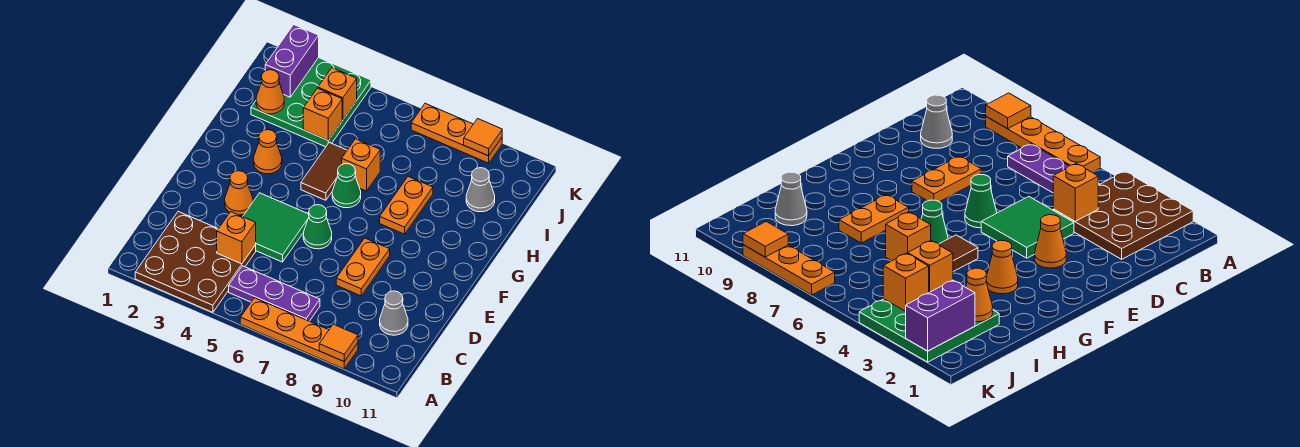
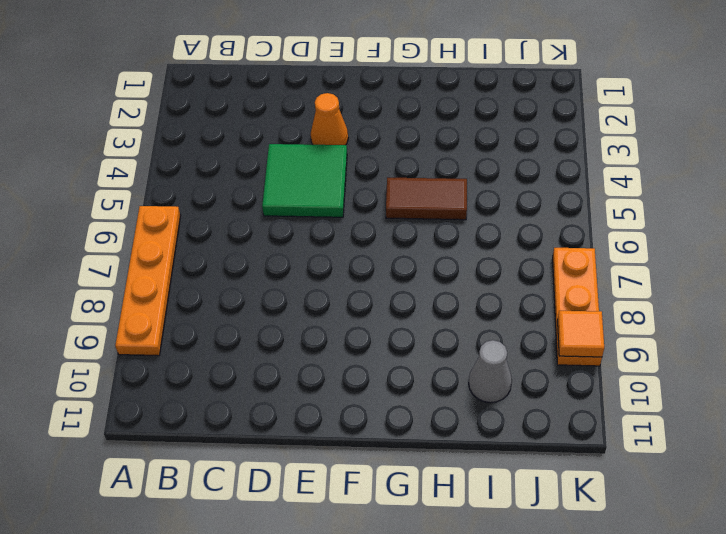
none -> brown 3x3 plate [135,211,256,312]
none -> purple 1x3 plate [229,266,320,321]
none -> grey 1x1 cone [380,291,408,335]

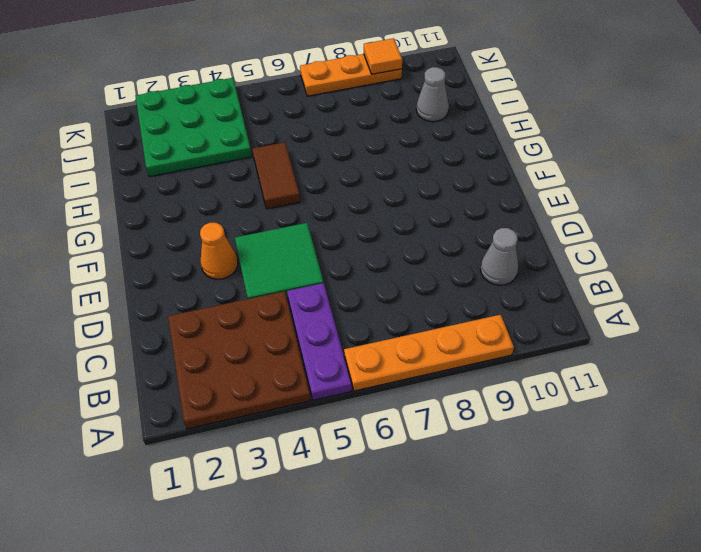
purple 1x3 plate [287,283,352,400] -> purple 1x3 plate turned to [229,266,320,321]
none -> orange 1x2 plate [336,238,390,296]
none -> green 1x1 cone [303,205,332,249]
none -> orange 1x1 cone [254,130,282,174]

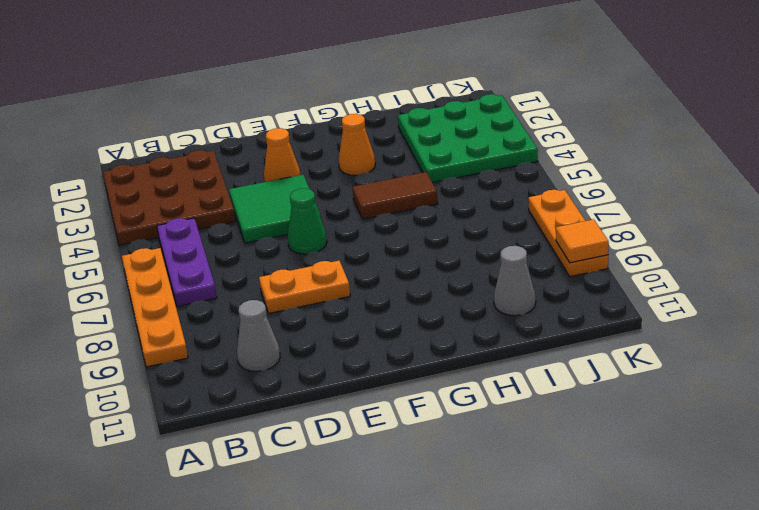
none -> green 1x1 cone [332,164,361,208]
none -> orange 1x2 plate [380,177,433,234]
none -> orange 1x1 brick [342,139,380,191]

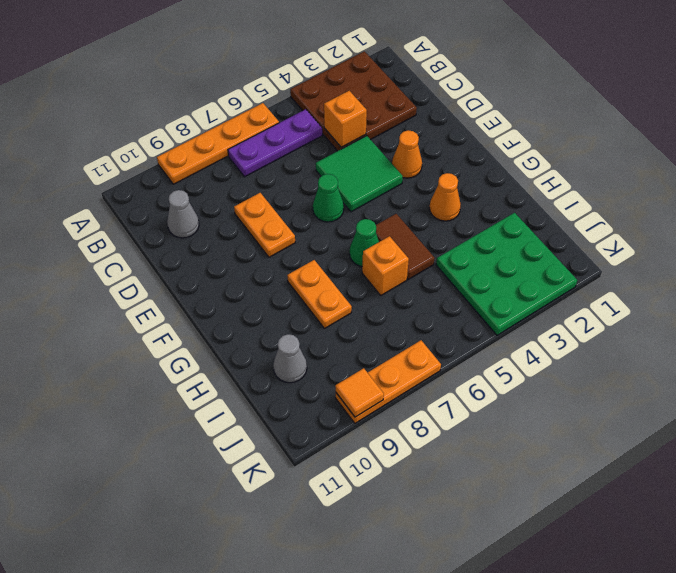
none -> orange 1x1 tile [319,324,358,361]
none -> orange 1x1 cone [256,70,284,114]
none -> orange 1x1 brick [303,88,342,140]

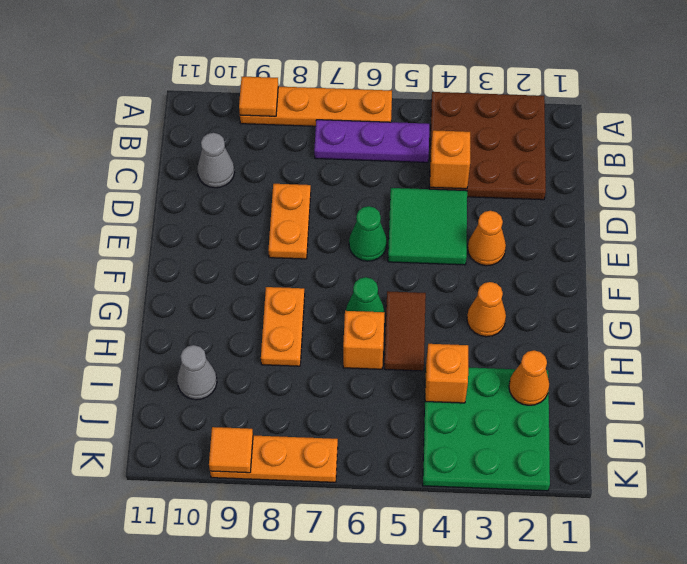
none -> purple 1x2 brick [265,25,319,97]
none -> orange 1x1 brick [318,68,357,120]

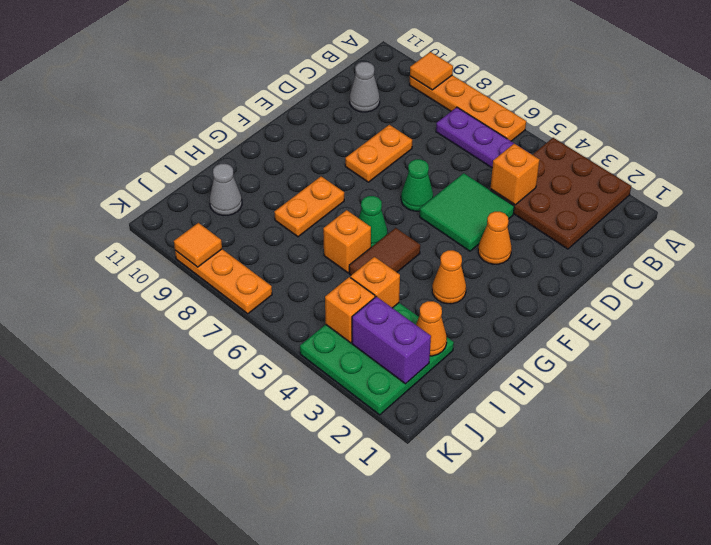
purple 1x2 brick [352,296,431,384] -> purple 1x2 brick turned to [265,25,319,97]

